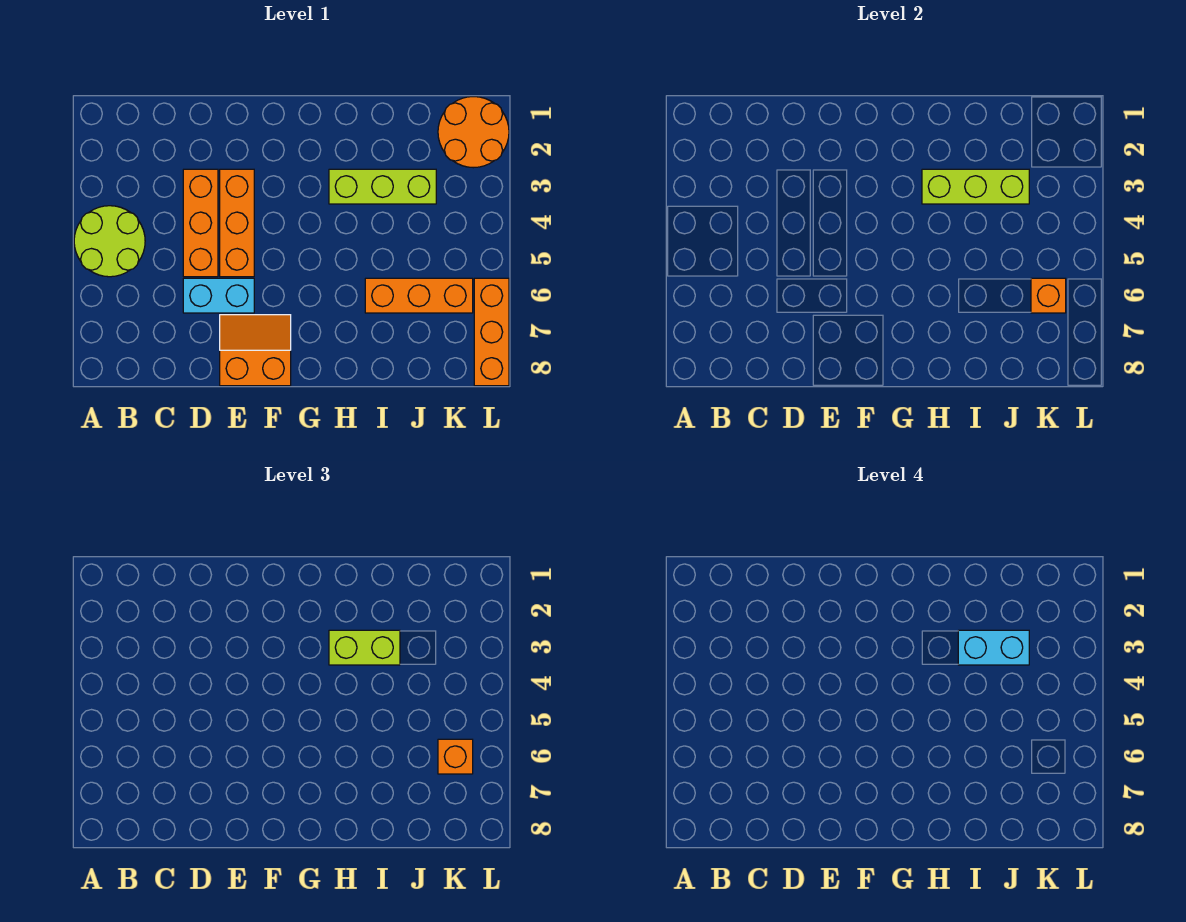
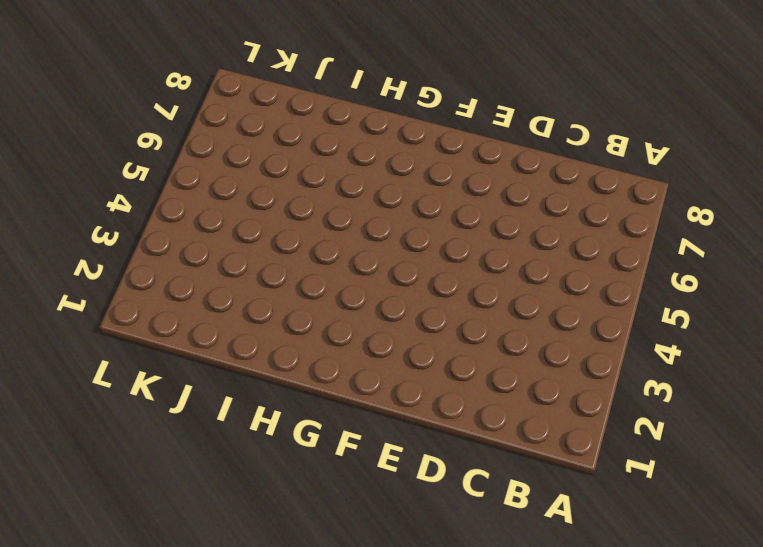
none -> lime 2x2 round brick [74,206,145,277]
none -> orange 1x3 brick [183,169,218,277]
none -> cyan 1x2 brick [183,278,254,313]

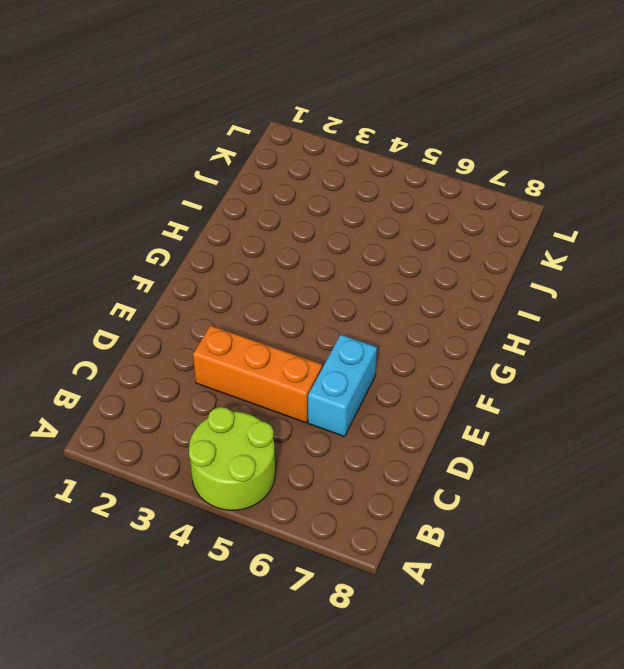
none -> orange 1x3 brick [220,169,254,277]
none -> orange 2x2 slope [220,315,291,386]
none -> lime 1x3 brick [329,169,436,204]

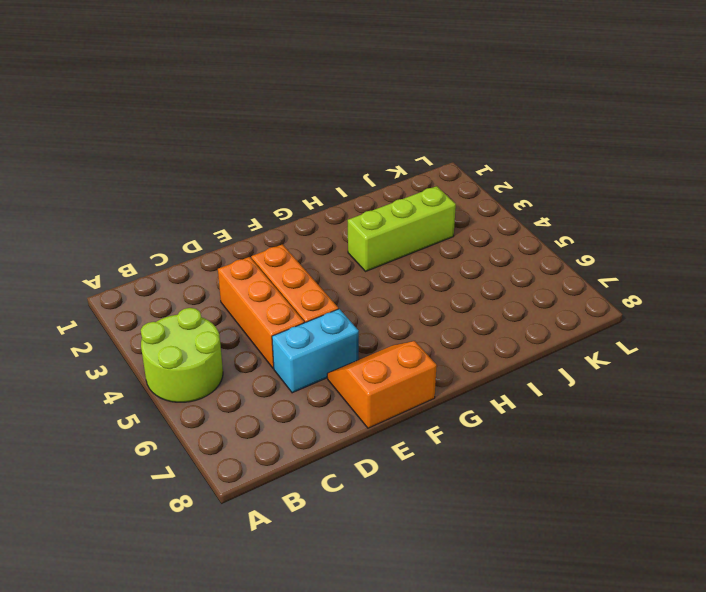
none -> orange 1x3 brick [365,278,473,313]
none -> orange 2x2 round brick [438,97,509,168]
none -> orange 1x3 brick [474,278,509,386]

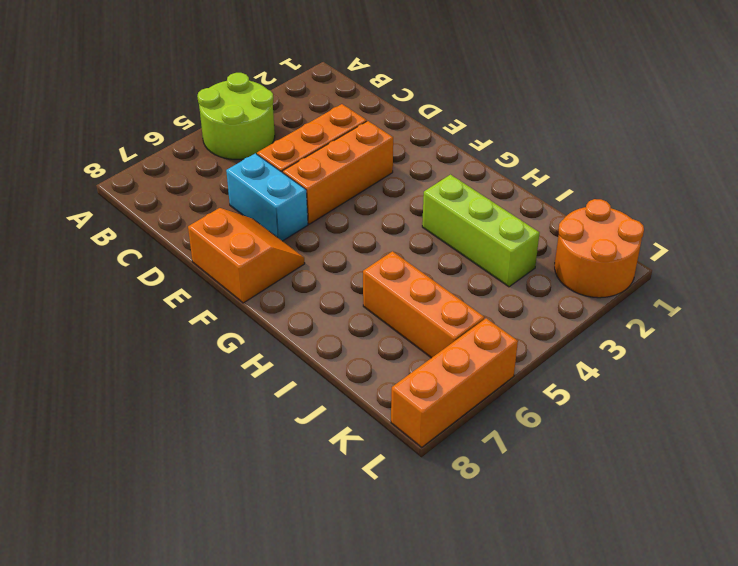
none -> lime 1x3 brick [922,169,1029,204]
none -> orange 1x1 brick [1031,278,1066,313]
none -> lime 1x2 brick [329,630,400,665]

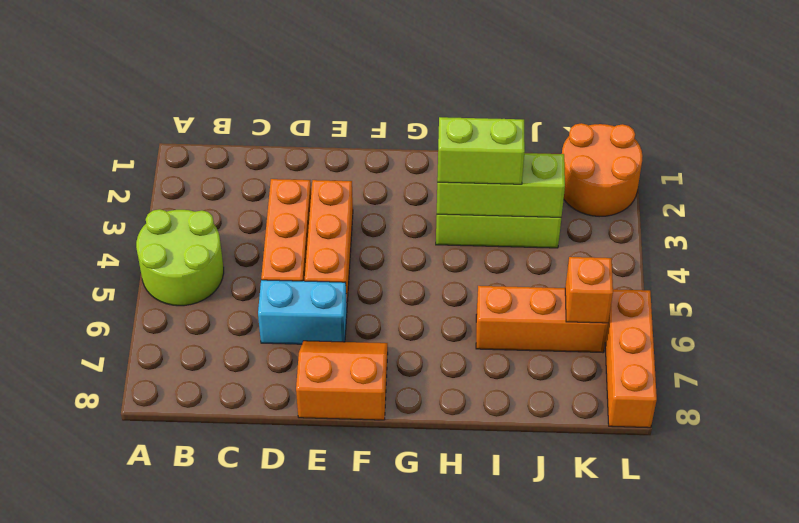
none -> orange 1x1 brick [438,739,473,774]
none -> cyan 1x2 brick [958,630,1029,665]

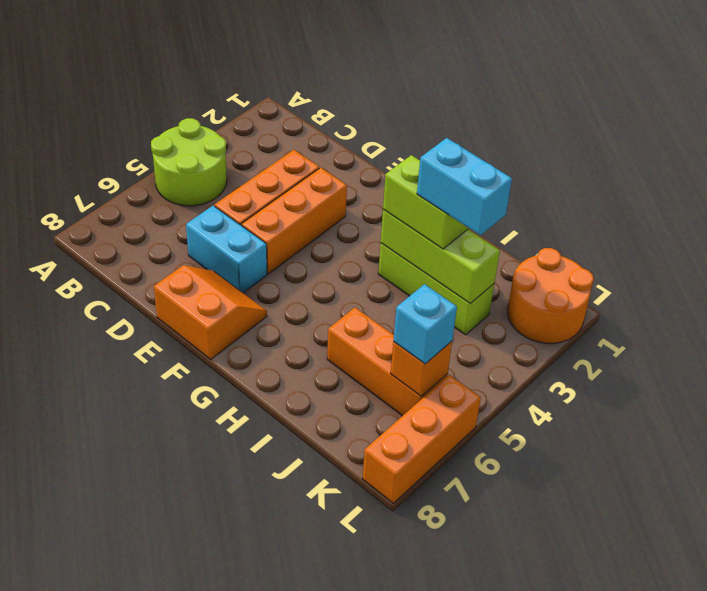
cyan 1x1 brick [393,284,457,364] -> orange 1x1 brick [438,739,473,774]

